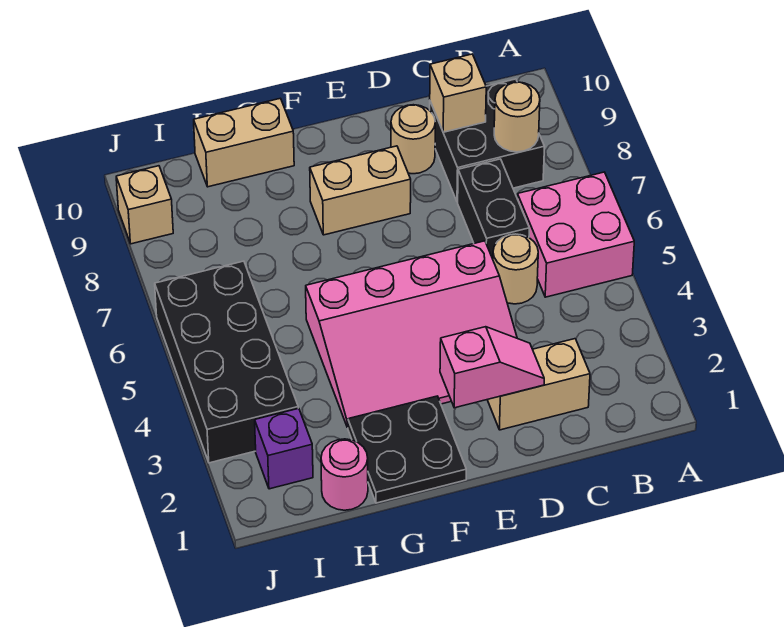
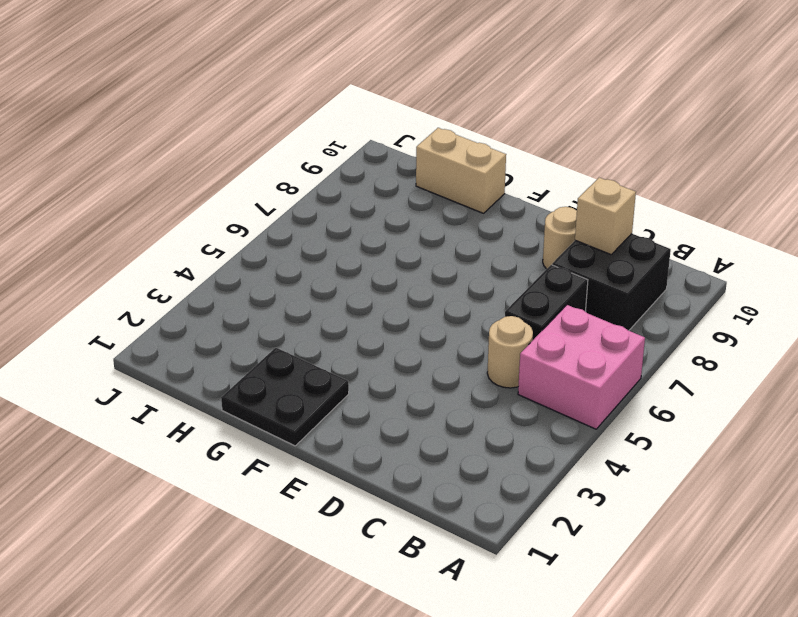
none -> tan 1x2 brick [487,339,590,430]
none -> pink 3x4 slope [306,241,517,428]
none -> tan 1x2 brick [310,146,411,235]

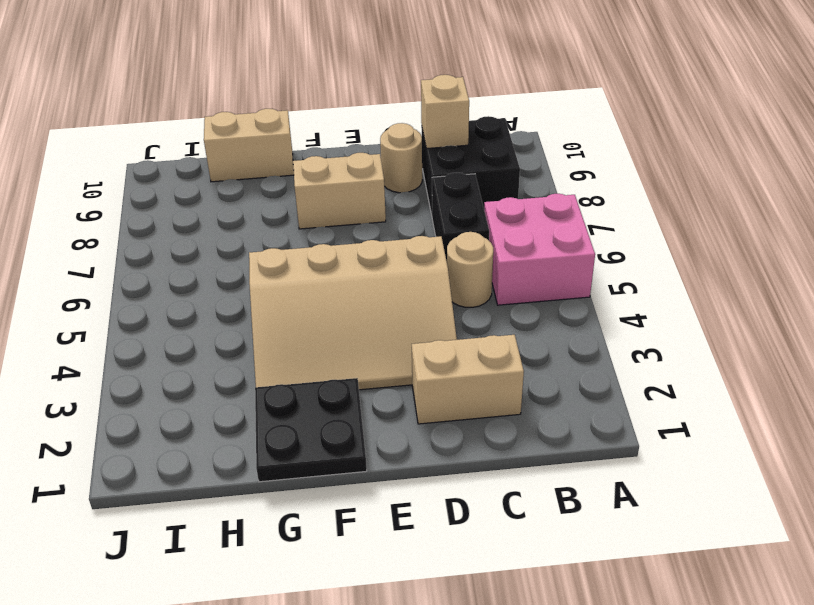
tan 3x4 slope [249,236,457,390] -> pink 3x4 slope [306,241,517,428]
none -> pink 1x1 round brick [321,439,368,510]
none -> purple 1x1 brick [255,408,313,489]
none -> black 2x4 brick [155,261,298,463]

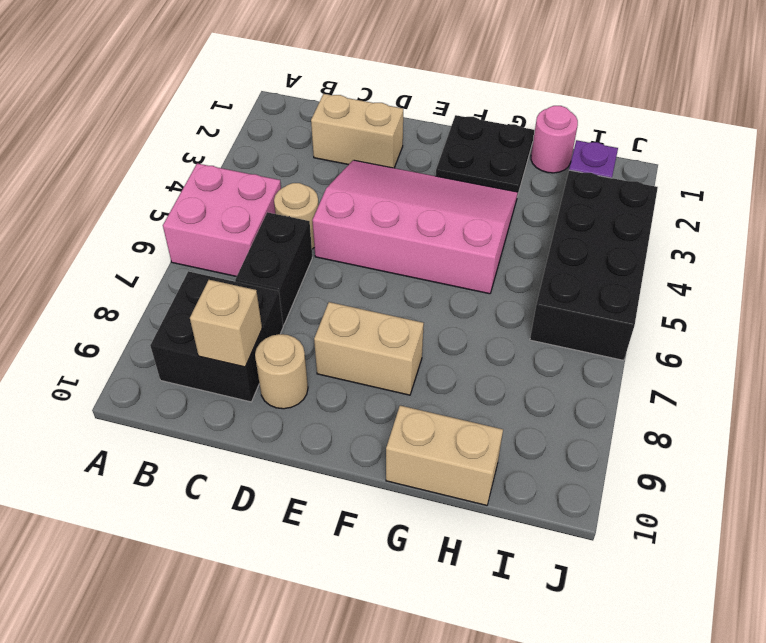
none -> tan 1x1 brick [116,166,173,244]
none -> tan 1x1 round brick [494,82,540,152]
none -> pink 1x2 slope [440,327,544,408]

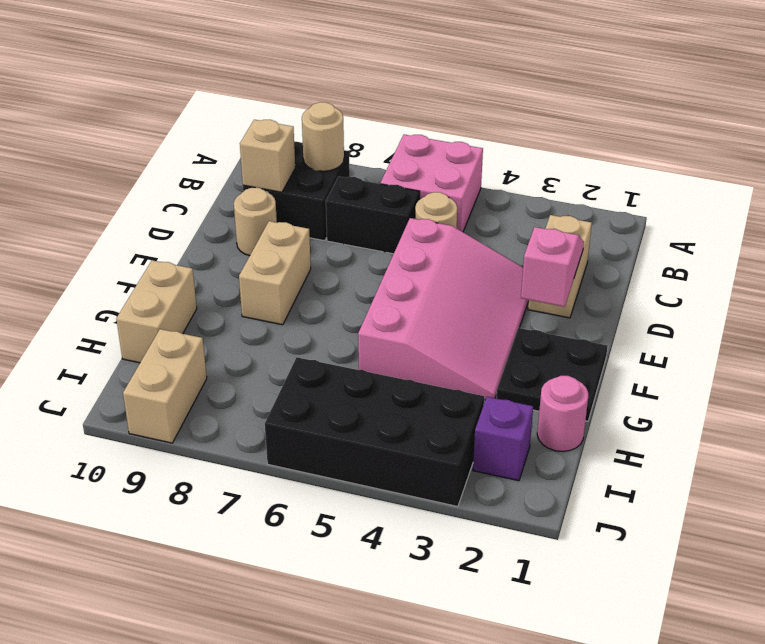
tan 1x2 brick [123,329,207,443] -> tan 1x1 brick [116,166,173,244]

